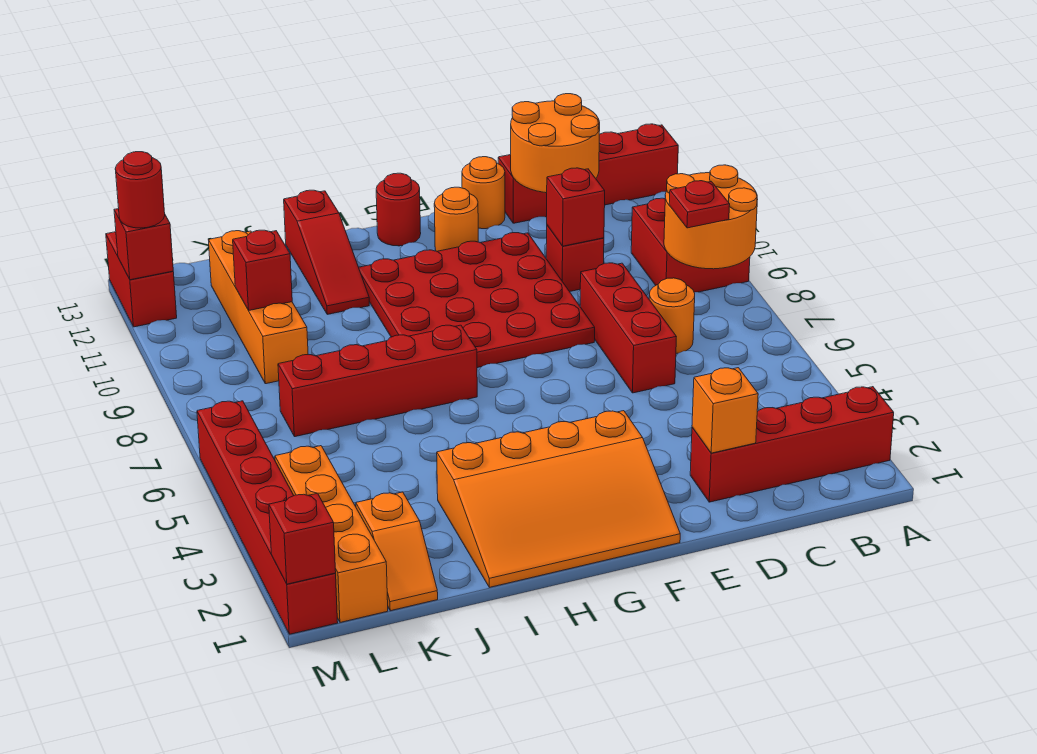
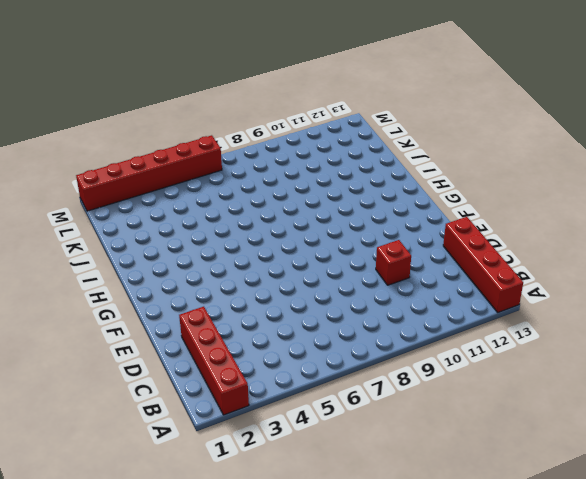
none -> red 2x2 brick [631,198,750,292]
none -> orange 1x1 round brick [649,278,695,354]
none -> red 1x3 brick [580,263,676,393]

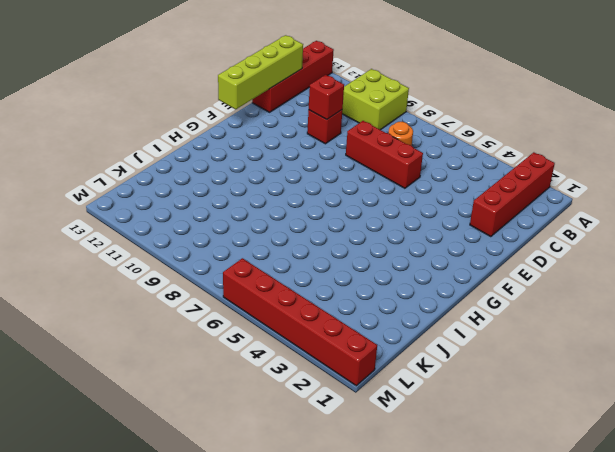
lime 2x2 brick [342,69,409,130] -> red 2x2 brick [631,198,750,292]
lime 1x4 brick [218,35,303,109] -> orange 2x2 round brick [511,94,600,193]
none -> red 4x4 plate [359,233,595,368]
none -> orange 1x1 round brick [462,157,505,229]
none -> orange 3x4 slope [437,411,680,587]

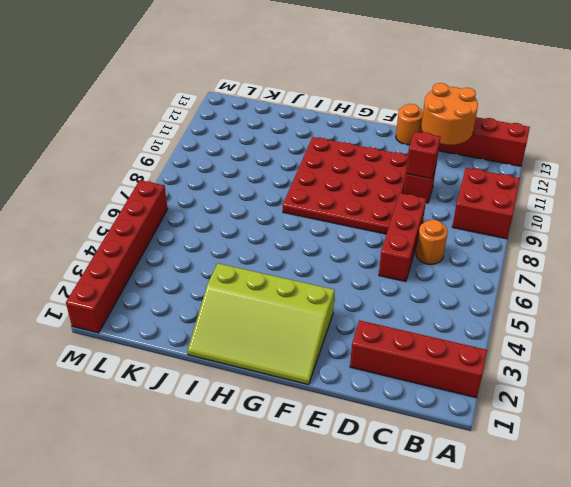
lime 3x4 slope [187,263,335,385] -> orange 3x4 slope [437,411,680,587]
none -> orange 1x1 round brick [434,187,478,251]
none -> red 1x1 round brick [376,173,421,246]
none -> red 1x4 brick [278,325,477,437]

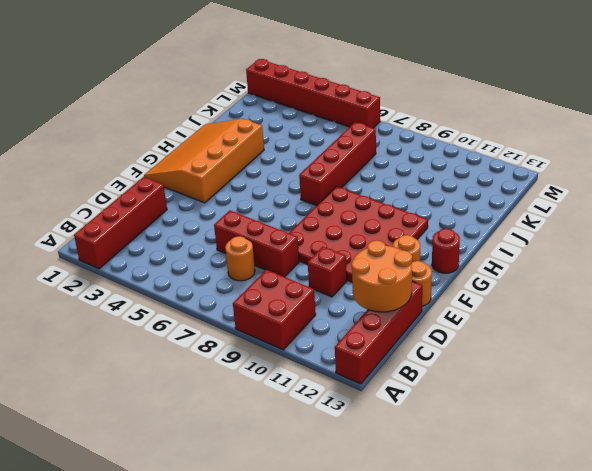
none -> red 1x3 slope [284,190,369,314]
none -> orange 1x2 slope [356,492,438,611]
none -> orange 1x4 brick [209,231,308,384]

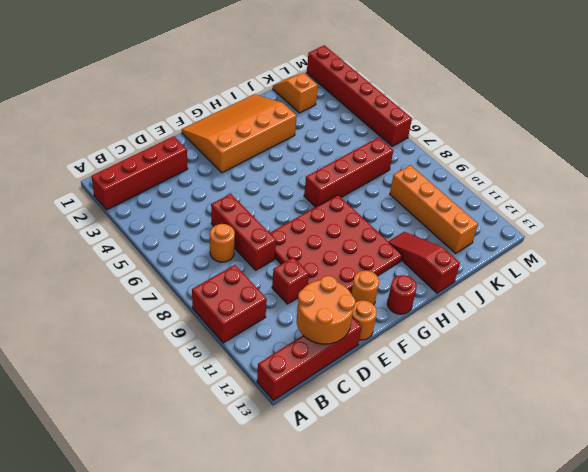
none -> orange 1x4 brick [275,446,388,622]
none -> red 1x2 brick [106,232,177,327]
none -> orange 2x2 round brick [664,165,758,269]

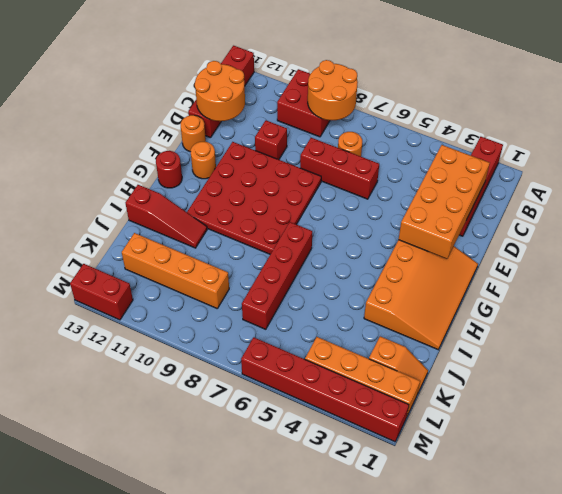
orange 2x4 brick [399,145,490,259] -> orange 1x1 brick [692,368,758,453]
none -> red 1x1 brick [547,168,605,246]
none -> red 1x1 brick [233,230,292,310]
none -> red 1x1 brick [269,493,336,584]

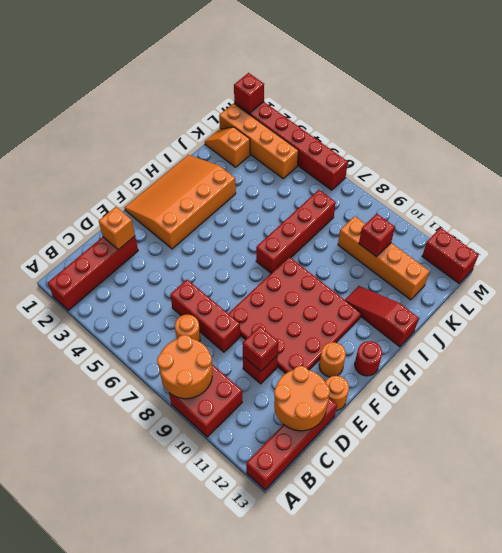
none -> red 1x1 brick [114,209,173,280]
none -> red 1x1 plate [669,181,730,228]
none -> red 1x1 round brick [115,152,165,228]

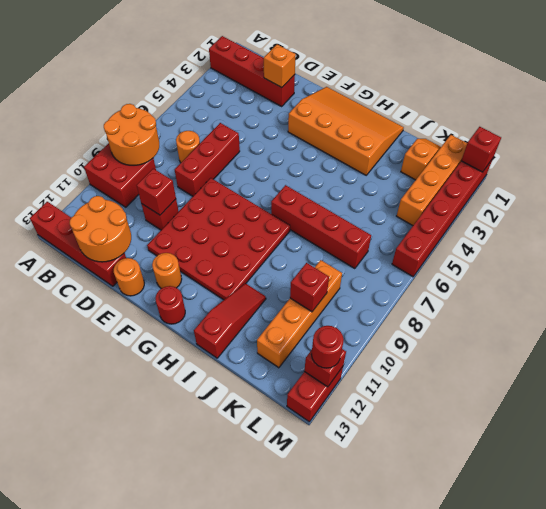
none -> red 1x1 plate [669,181,730,228]

